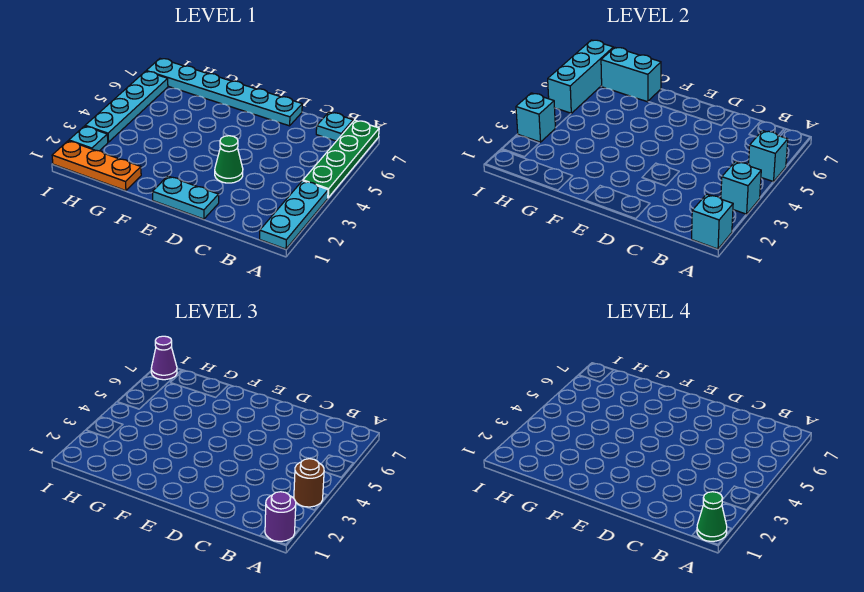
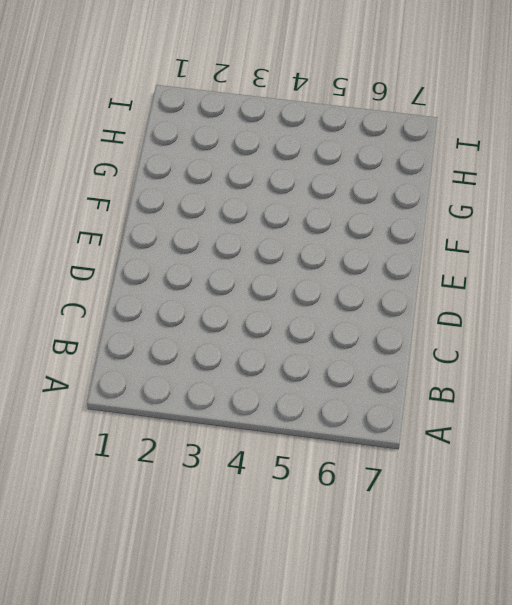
none -> cyan 1x3 plate [260,181,328,249]
none -> green 1x4 plate [303,120,379,198]
none -> cyan 1x1 plate [316,112,353,141]

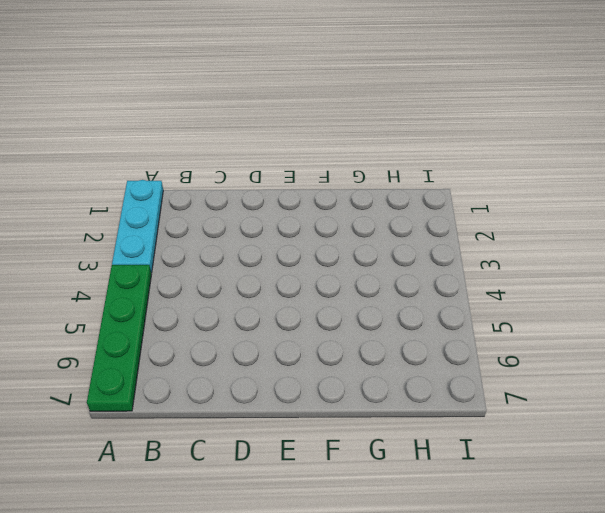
none -> cyan 1x1 plate [316,112,353,141]
none -> cyan 1x2 plate [152,176,219,219]
none -> green 1x1 cone [215,136,243,183]

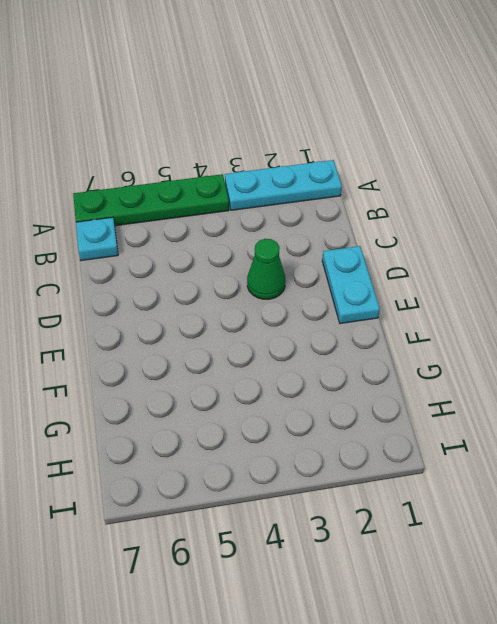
none -> cyan 1x6 plate [147,59,302,126]
none -> orange 1x3 plate [52,141,141,191]
none -> cyan 1x1 plate [69,126,108,151]

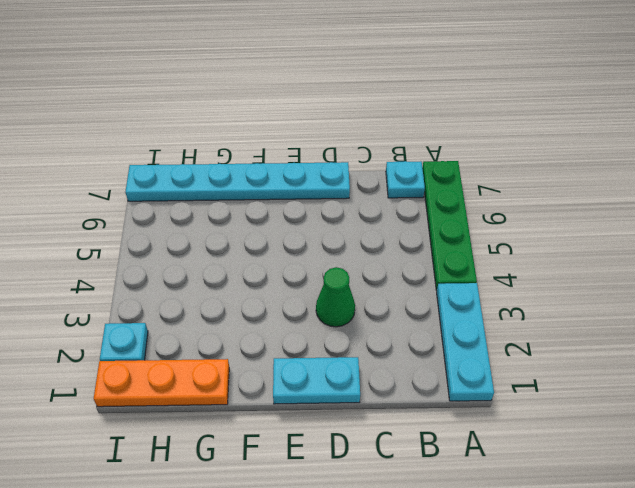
none -> cyan 1x4 plate [85,71,168,142]
none -> cyan 1x1 brick [692,194,733,249]
none -> cyan 1x1 brick [721,161,761,214]

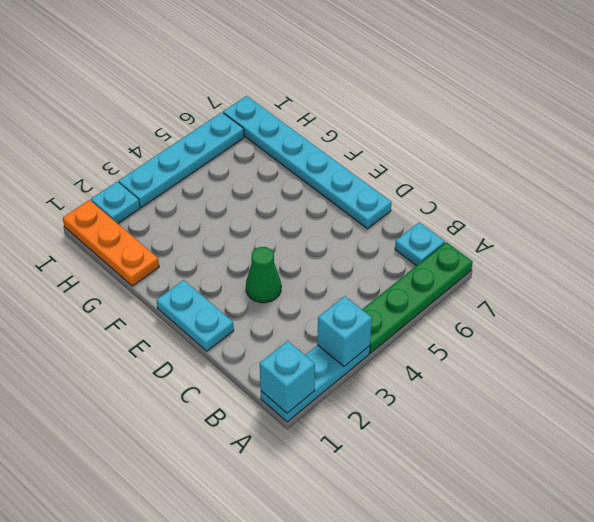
none -> cyan 1x1 brick [749,131,788,182]
none -> cyan 1x2 brick [601,47,661,102]
none -> cyan 1x1 brick [516,93,555,142]

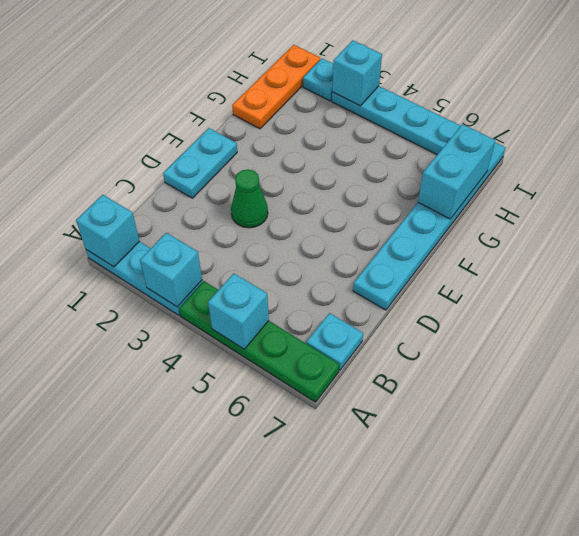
none -> cyan 1x3 brick [548,40,613,113]
none -> purple 1x1 round brick [265,492,296,541]
none -> brown 1x1 round brick [294,459,324,507]

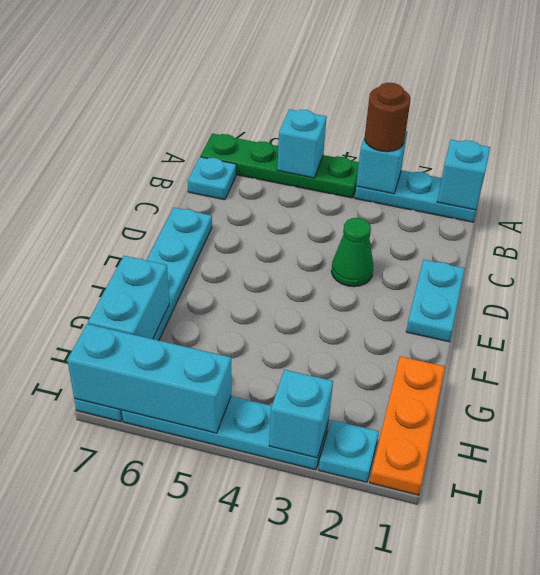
none -> purple 1x1 round brick [265,492,296,541]
none -> purple 1x1 cone [151,336,177,380]
none -> green 1x1 cone [697,492,727,541]

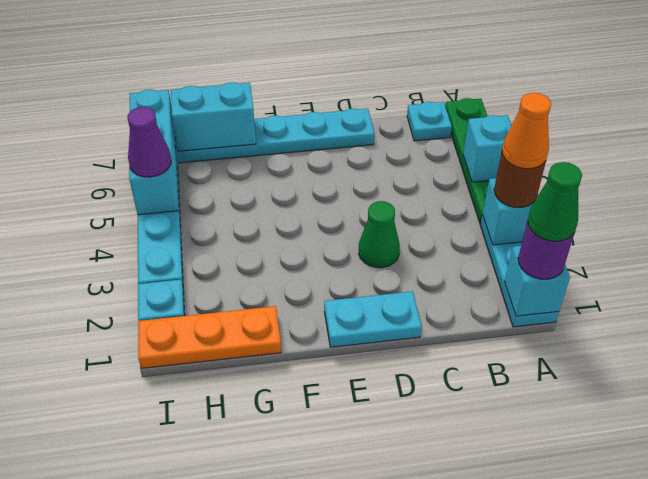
orange 1x1 cone [502,93,551,169] -> none
purple 1x1 cone [127,107,171,177] -> purple 1x1 cone moved to [151,336,177,380]
none -> cyan 1x1 brick [516,93,555,142]

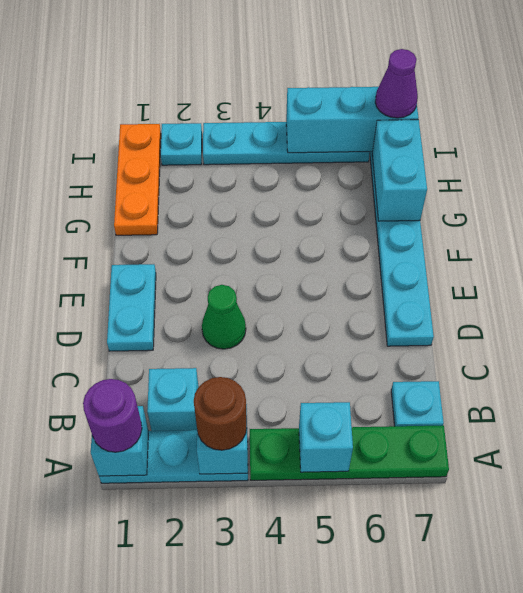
cyan 1x1 brick [147,368,199,431] -> cyan 1x1 brick moved to [516,93,555,142]
none -> green 1x1 cone [697,492,727,541]

